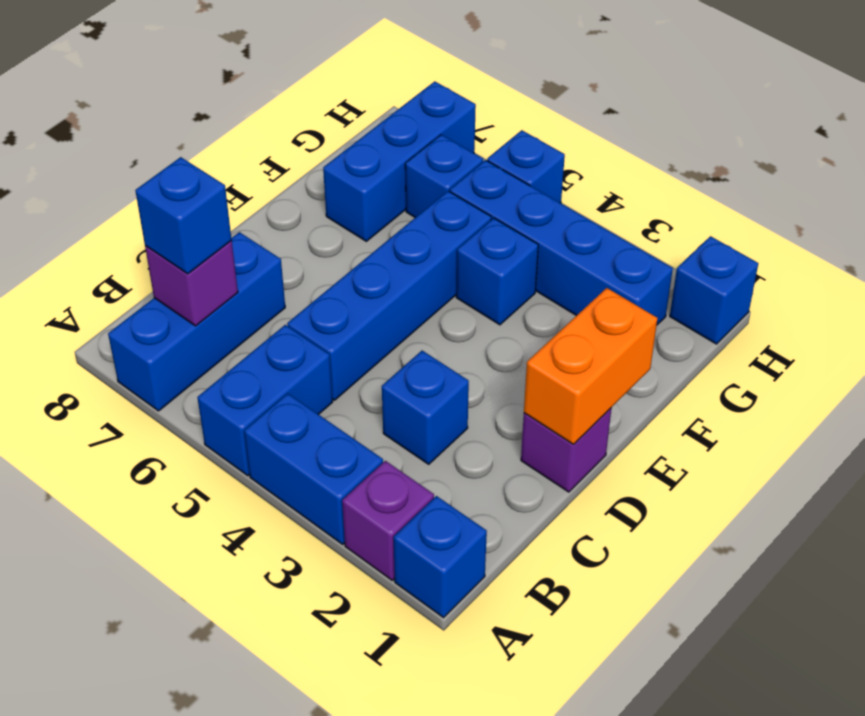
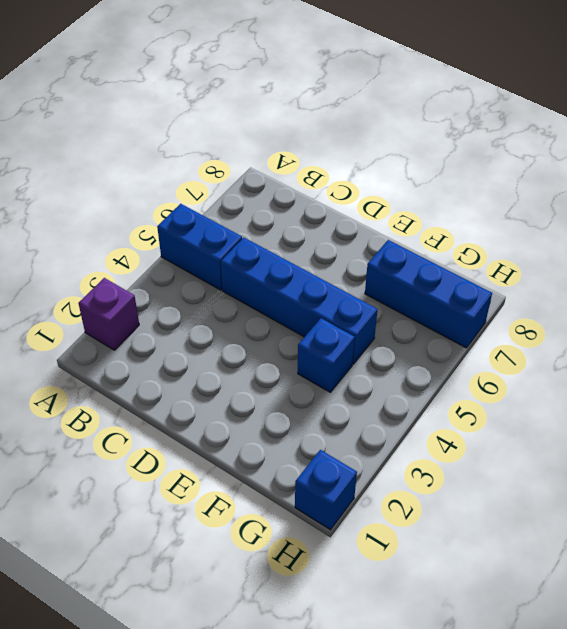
none -> blue 1x1 brick [394,496,487,618]
none -> blue 1x2 brick [244,393,383,544]
none -> blue 1x3 brick [108,232,285,411]

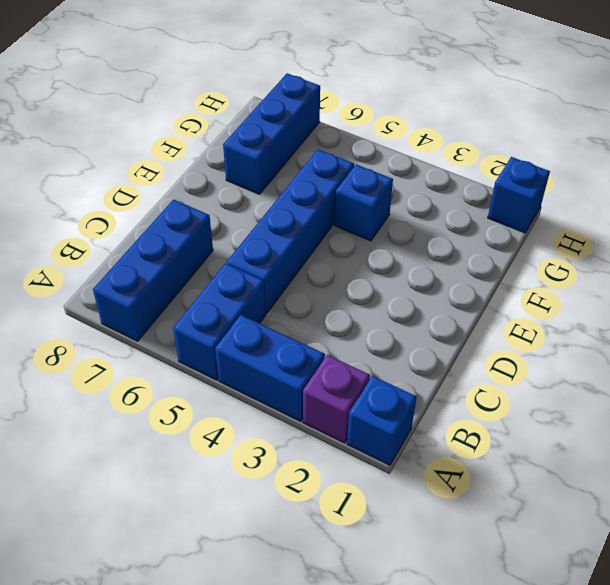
none -> blue 1x1 brick [382,351,469,464]
none -> purple 1x1 brick [521,408,612,492]
none -> blue 1x4 brick [450,160,673,325]

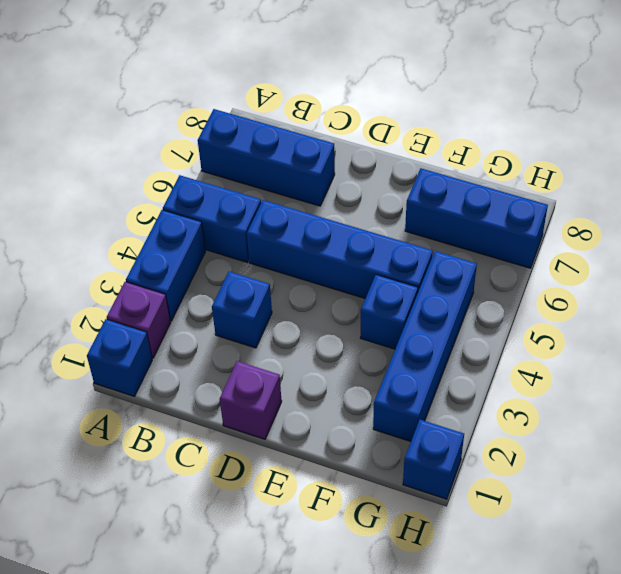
none -> blue 1x1 brick [405,135,483,217]
none -> blue 1x1 brick [487,130,565,203]
none -> purple 1x1 brick [145,241,238,326]

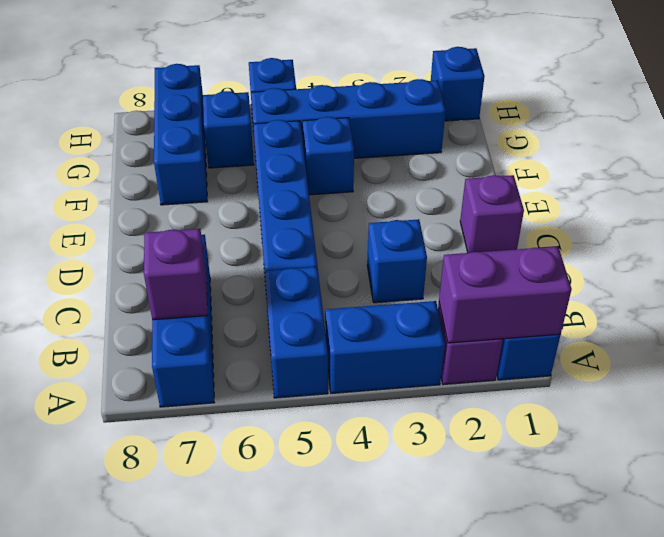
purple 1x2 brick [439,246,572,343] -> none
none -> orange 1x2 brick [524,288,658,444]
none -> blue 1x1 brick [135,157,232,274]

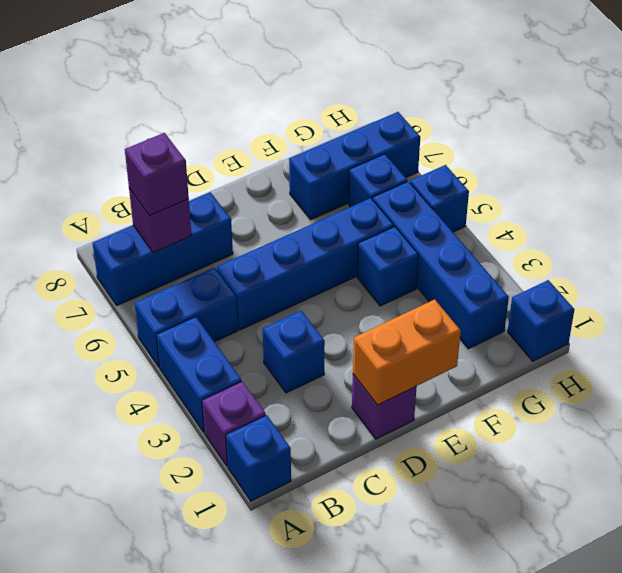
purple 1x1 brick [125,133,189,215] -> blue 1x1 brick [135,157,232,274]

